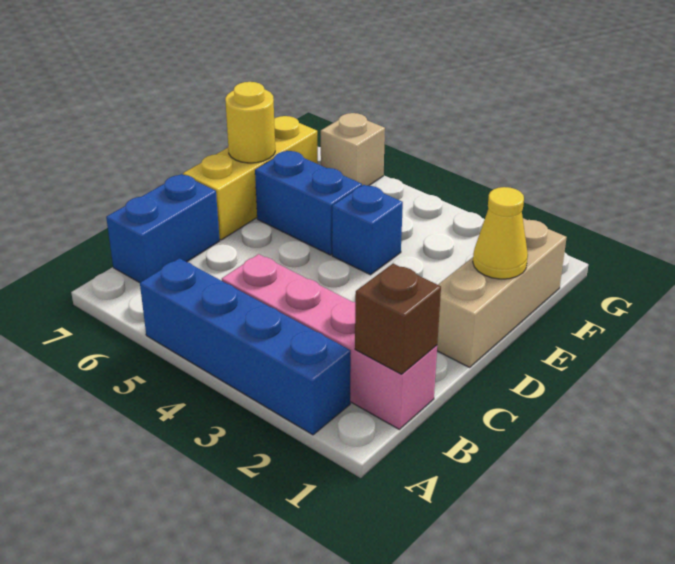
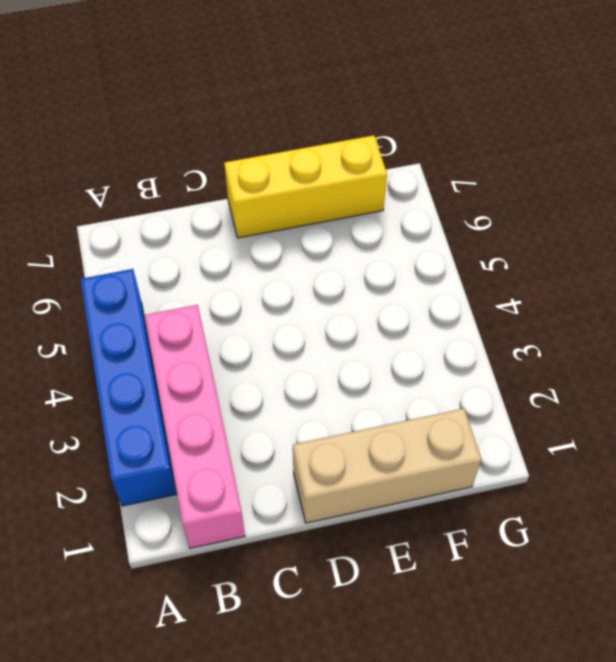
none -> blue 1x2 brick [106,174,220,283]
none -> blue 1x1 brick [332,185,403,275]

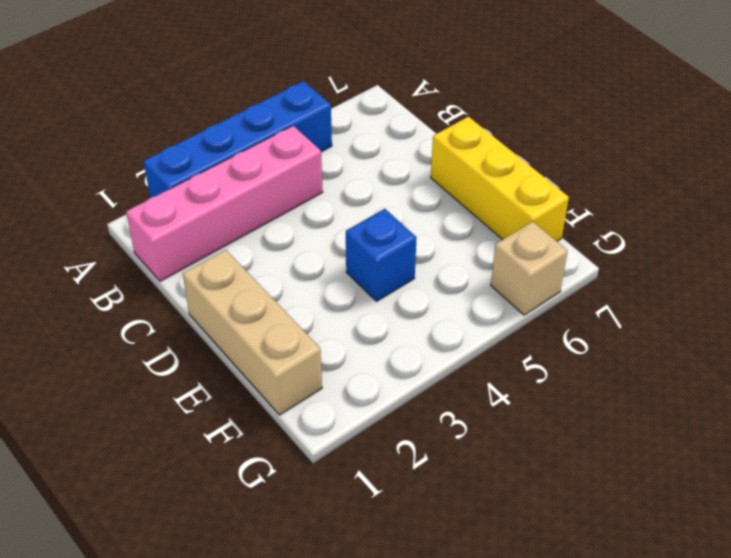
none -> blue 1x2 brick [106,174,220,283]
none -> blue 1x2 brick [255,151,362,255]

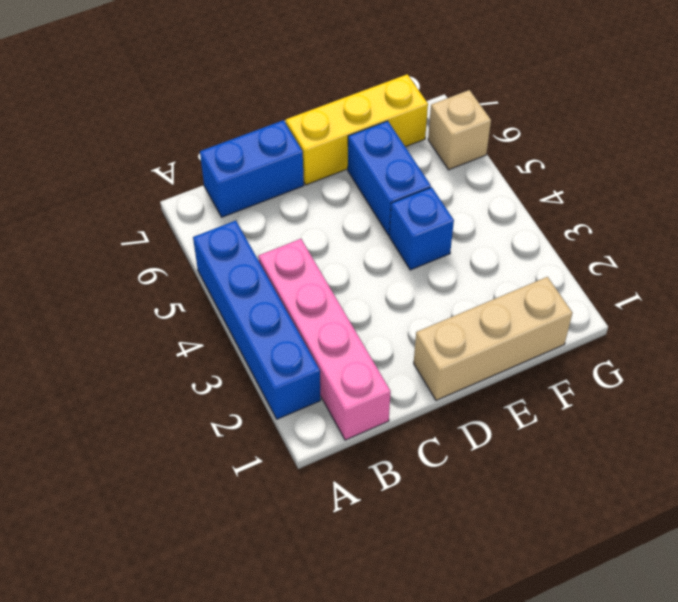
none -> brown 1x1 brick [355,264,441,374]
none -> yellow 1x1 cone [473,187,528,279]

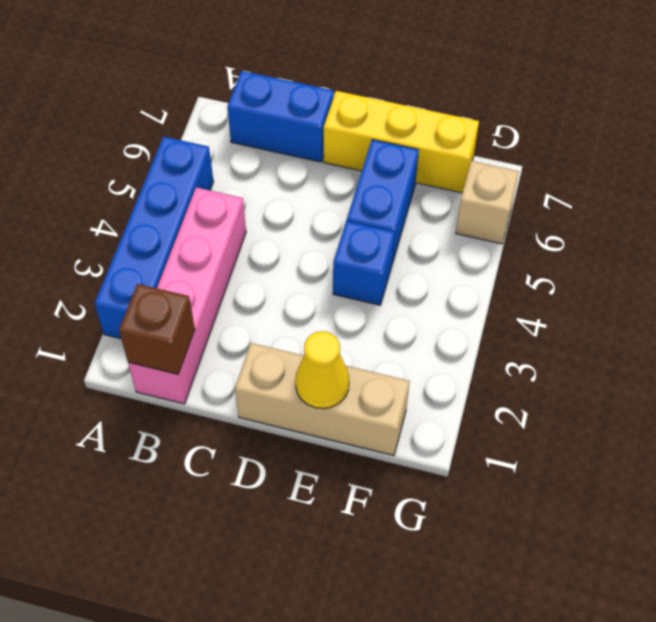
none -> yellow 1x1 round brick [225,82,275,163]

